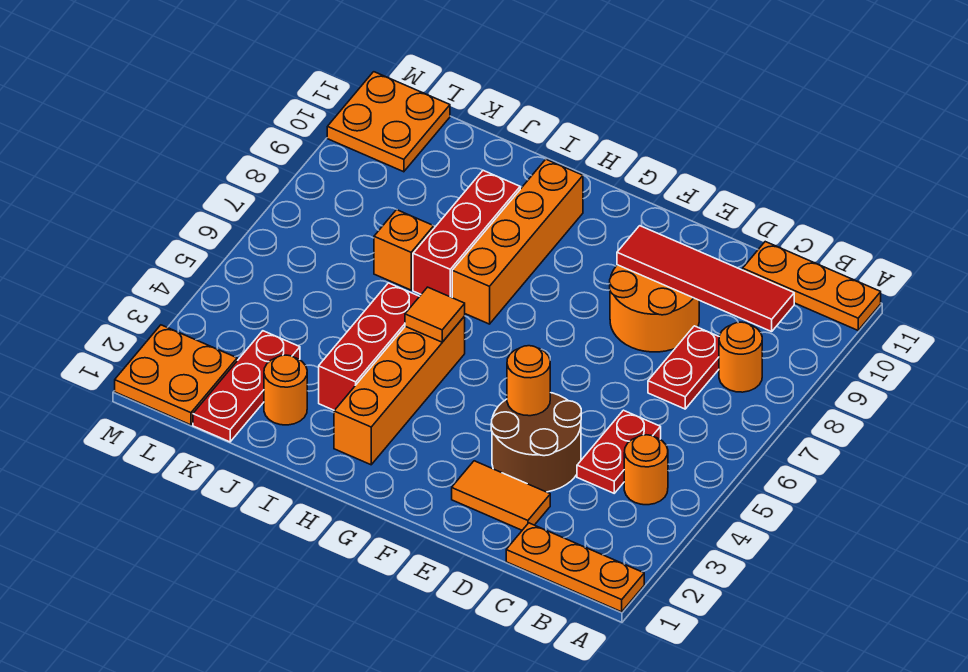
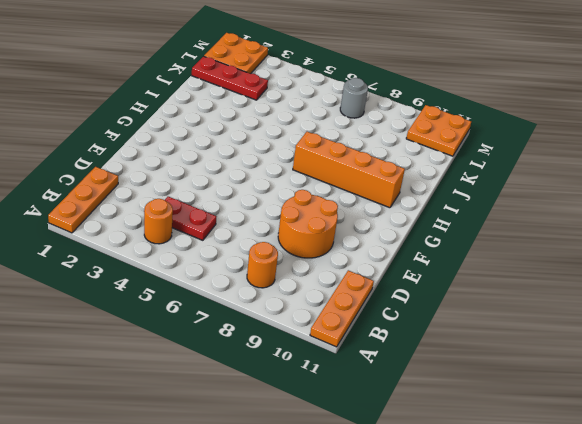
grey 1x1 round brick [340,78,368,118] -> none
none -> red 1x2 plate [648,326,719,409]
none -> orange 1x2 tile [452,461,550,530]
none -> brown 2x2 round brick [491,393,581,492]

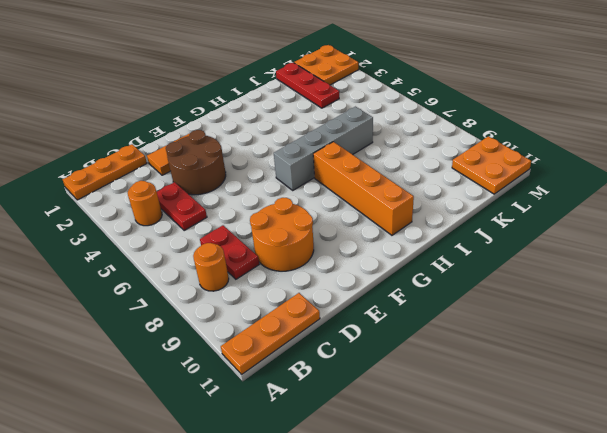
grey 1x4 brick [274,107,373,190] -> none
none -> orange 1x4 brick [334,316,465,465]
none -> red 1x3 brick [319,283,420,410]
none -> red 1x3 brick [413,171,520,298]

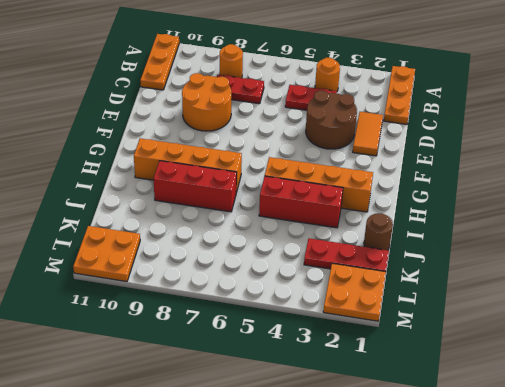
brown 1x1 round brick [364,213,393,250] -> none
none -> orange 1x1 round brick [264,355,307,425]
none -> orange 1x1 brick [374,210,434,290]
none -> red 1x4 tile [617,226,794,332]

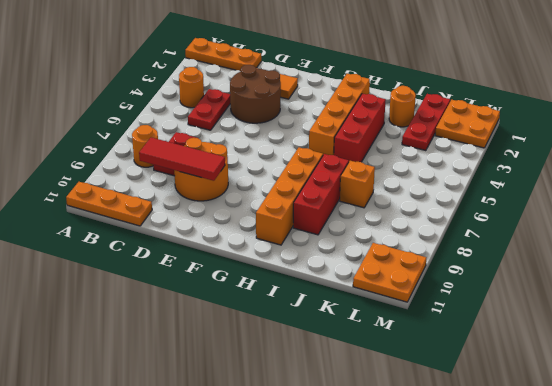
red 1x3 tile [139,137,225,181] -> red 1x4 tile [617,226,794,332]
none -> orange 1x1 round brick [507,346,550,416]
none -> orange 1x1 tile [405,287,465,342]

